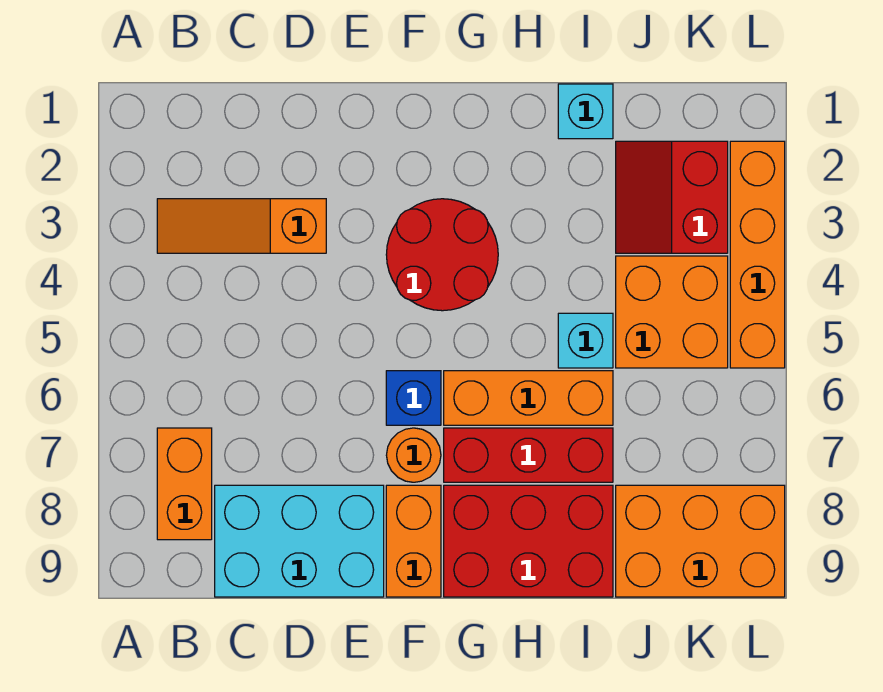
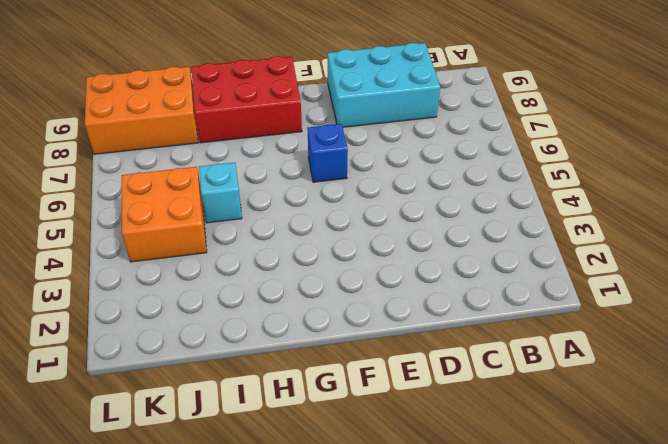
none -> orange 1x3 slope [157,199,326,253]
none -> orange 1x2 brick [157,428,212,540]
none -> red 2x2 round brick [386,199,498,311]

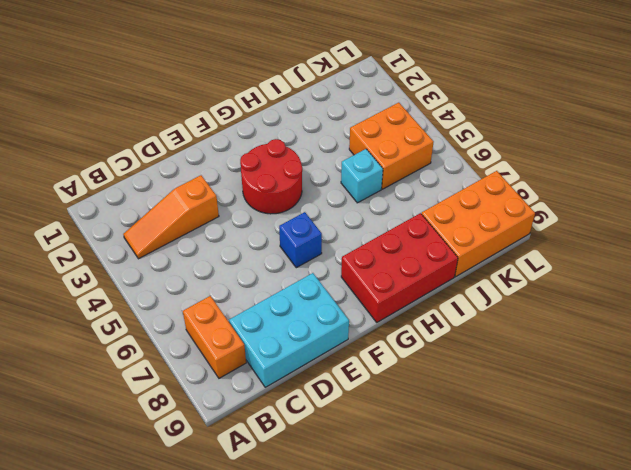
none -> orange 1x1 round brick [386,428,441,482]
none -> orange 1x2 brick [386,485,441,597]
none -> orange 1x3 brick [444,371,613,425]

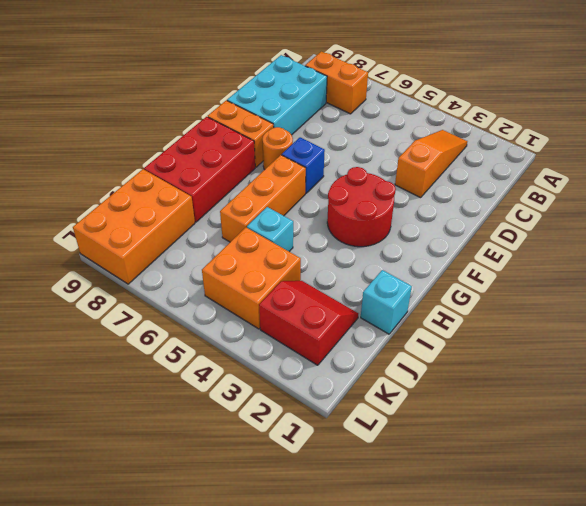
none -> red 1x3 brick [444,428,613,482]
none -> orange 1x4 brick [730,141,785,368]

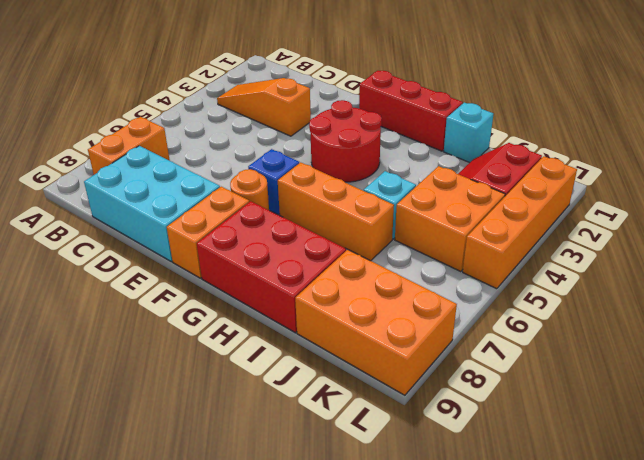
red 1x3 brick [359,71,463,151] -> red 1x3 brick moved to [444,428,613,482]

